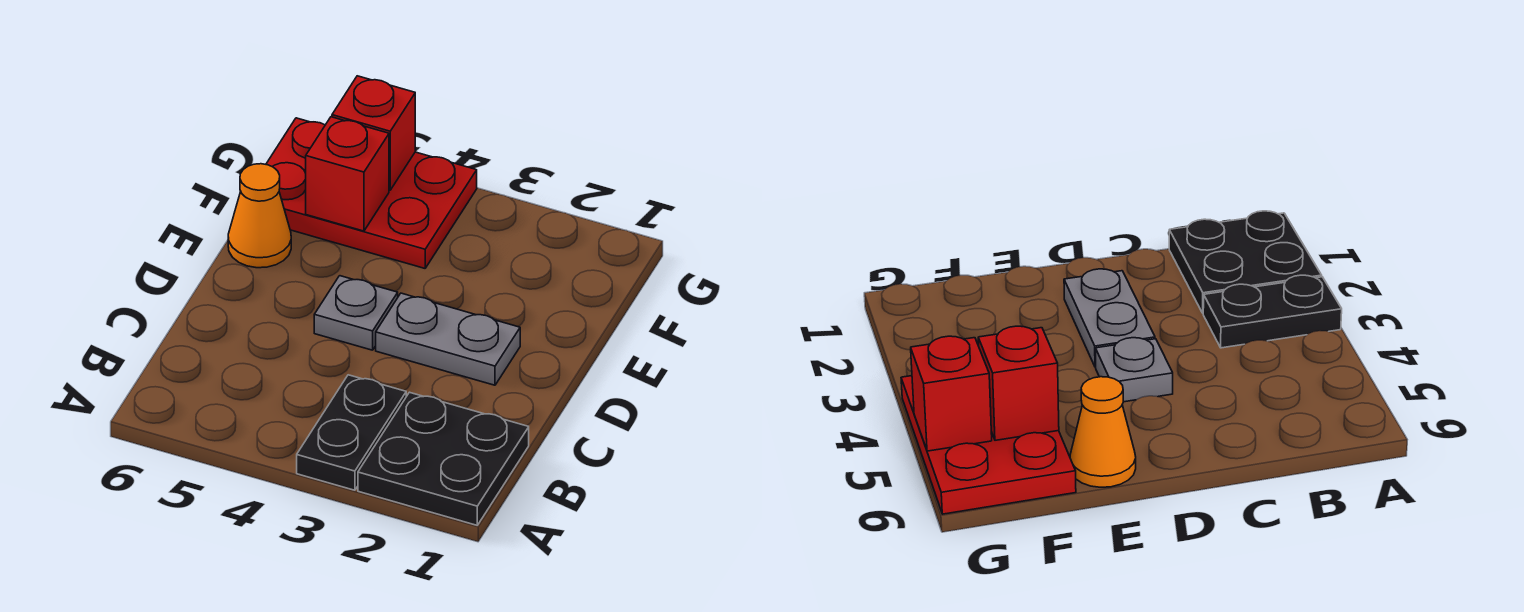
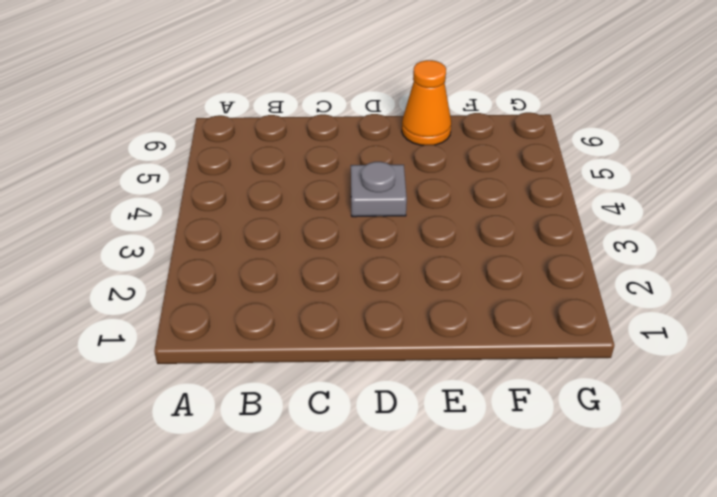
none -> black 2x2 plate [358,392,529,525]
none -> black 1x2 plate [297,375,406,490]

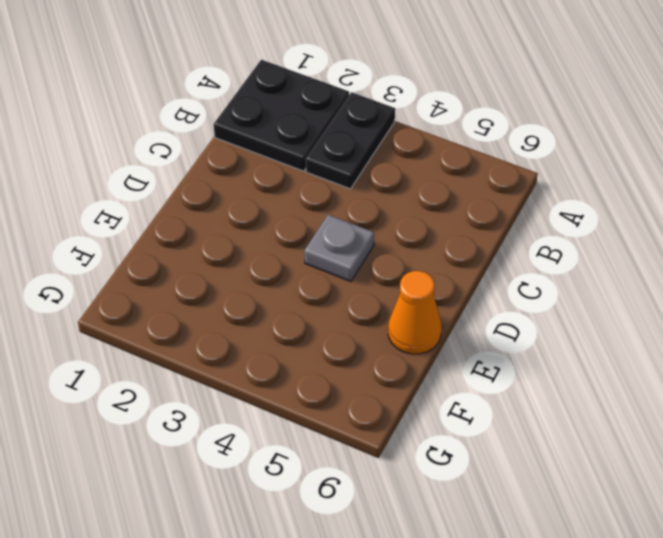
none -> grey 1x2 plate [376,293,520,385]
none -> red 2x3 plate [266,118,477,268]

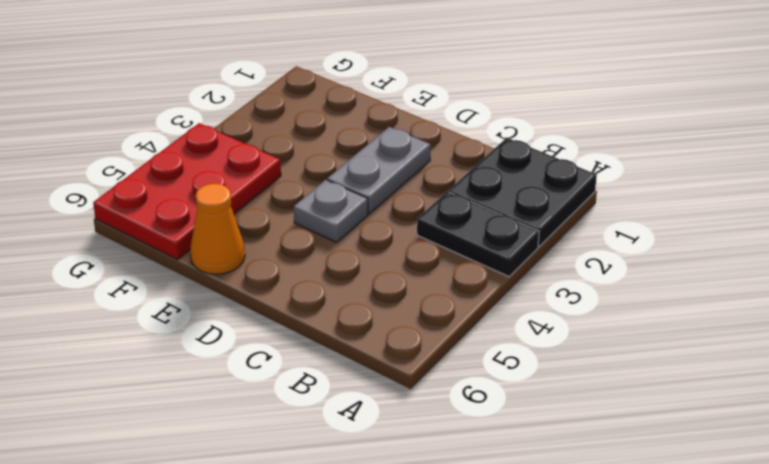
none -> red 1x1 brick [306,117,389,231]
none -> red 1x1 brick [332,76,415,190]

